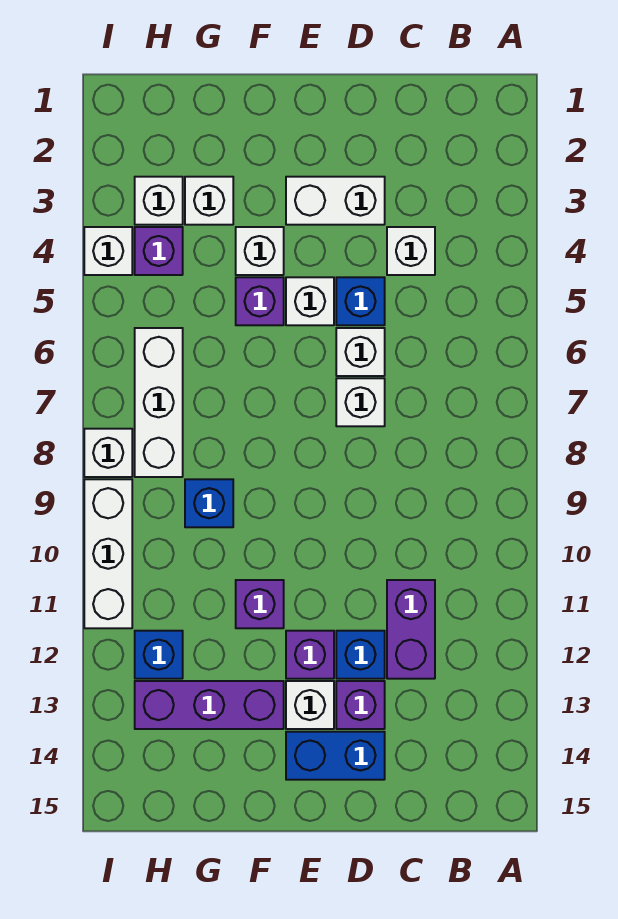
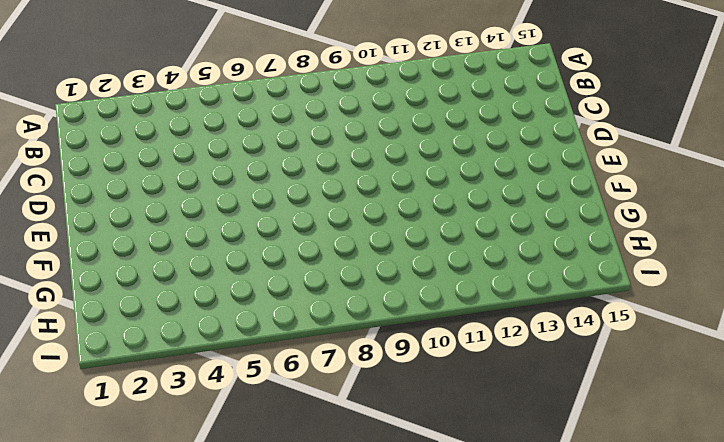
none -> white 1x1 brick [387,227,435,275]
none -> purple 1x2 brick [387,580,435,679]
none -> white 1x2 brick [286,177,385,225]

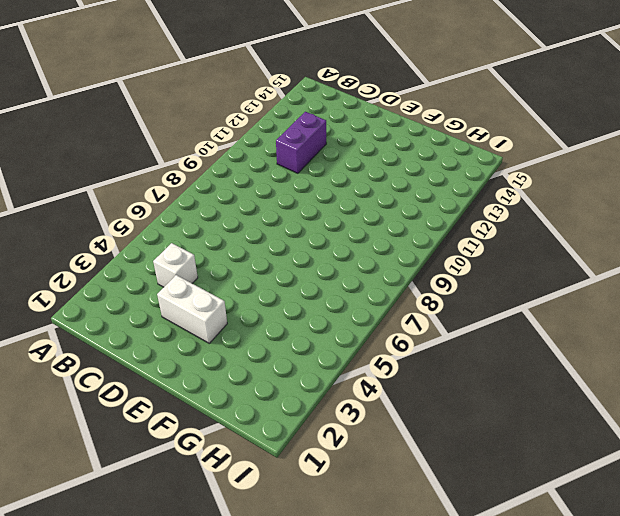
none -> blue 1x1 brick [336,277,385,325]
none -> white 1x1 brick [336,328,385,376]
none -> white 1x1 brick [336,378,385,426]

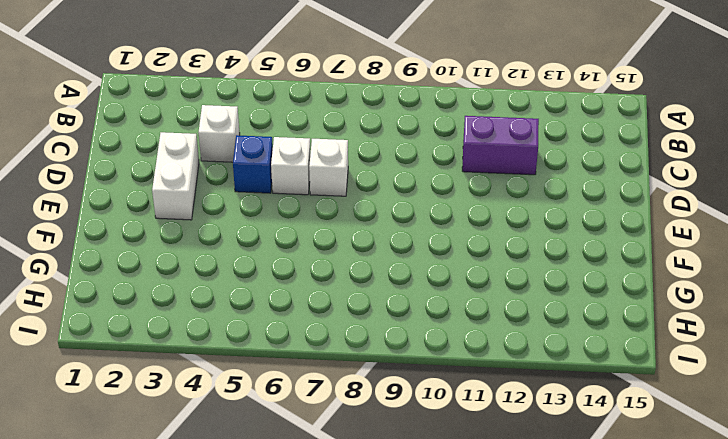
none -> blue 1x1 brick [336,631,385,679]
none -> purple 1x1 brick [336,681,385,729]
none -> blue 1x2 brick [286,732,385,780]

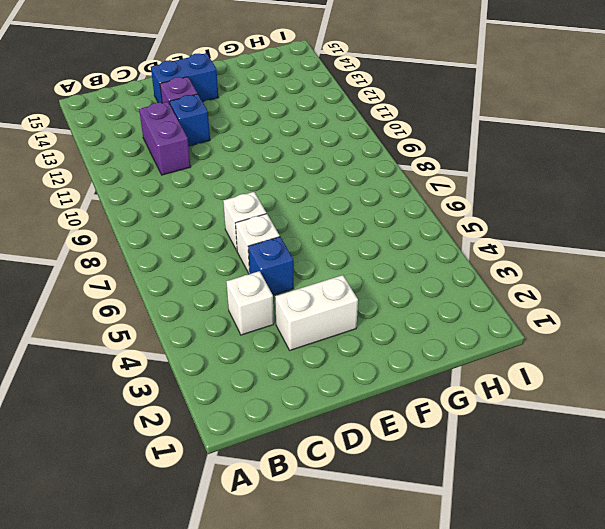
none -> white 1x1 brick [286,277,334,325]
none -> purple 1x1 brick [286,631,334,679]
none -> white 1x1 brick [286,681,334,729]

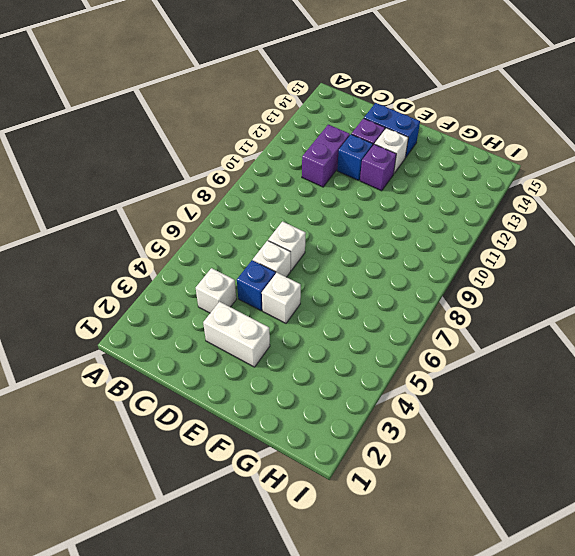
none -> white 1x1 brick [236,227,284,275]
none -> purple 1x1 brick [236,277,284,325]
none -> purple 1x1 brick [236,580,284,628]

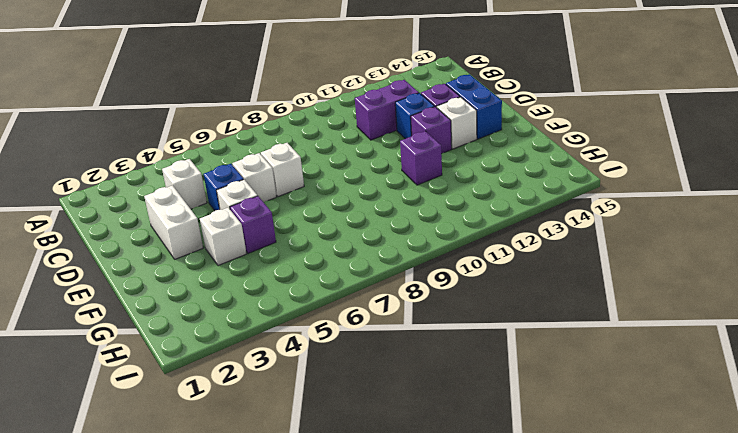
none -> purple 1x3 brick [135,681,284,729]
none -> white 1x1 brick [185,177,233,225]
none -> blue 1x1 brick [185,479,233,527]

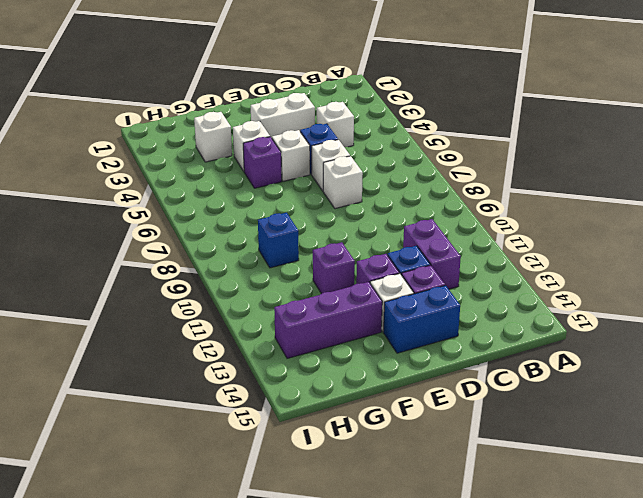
none -> white 1x1 brick [135,177,183,225]
none -> purple 1x1 brick [135,227,183,275]
none -> white 1x3 brick [135,328,183,477]

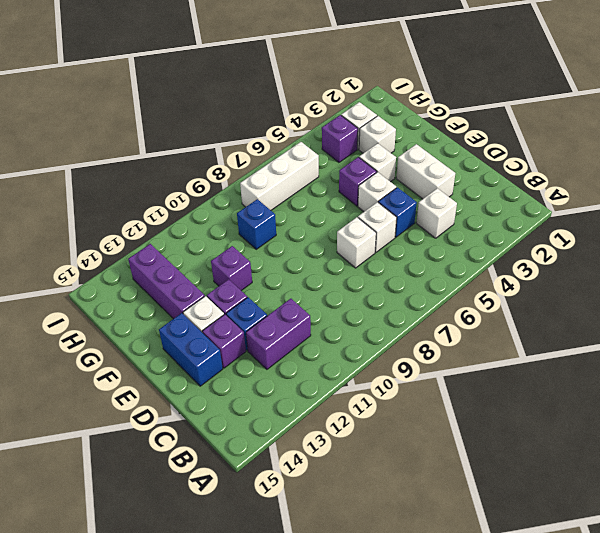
none -> blue 1x1 brick [135,631,183,679]
none -> white 1x1 brick [84,227,132,275]
none -> white 1x1 brick [84,429,132,477]

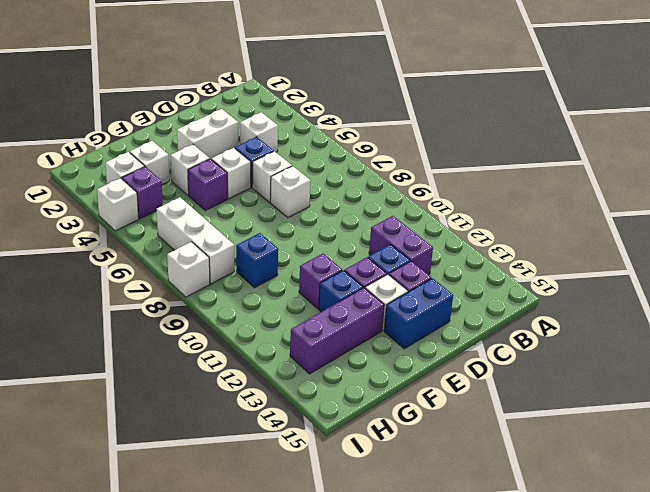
blue 1x1 brick [319,270,363,312] -> blue 1x1 brick moved to [135,631,183,679]
none -> white 1x3 brick [84,479,132,628]

